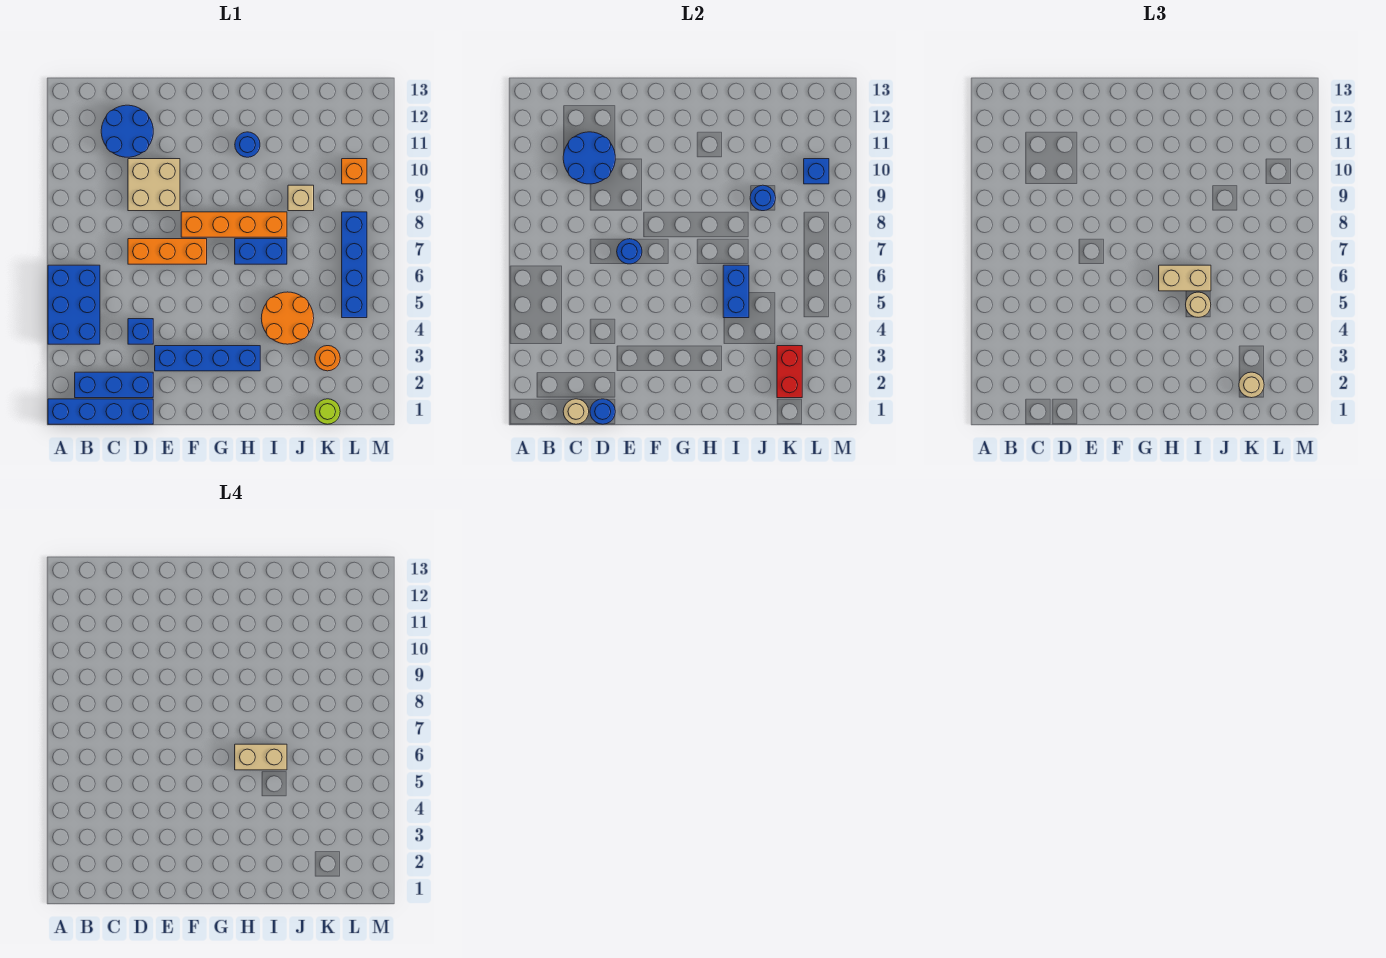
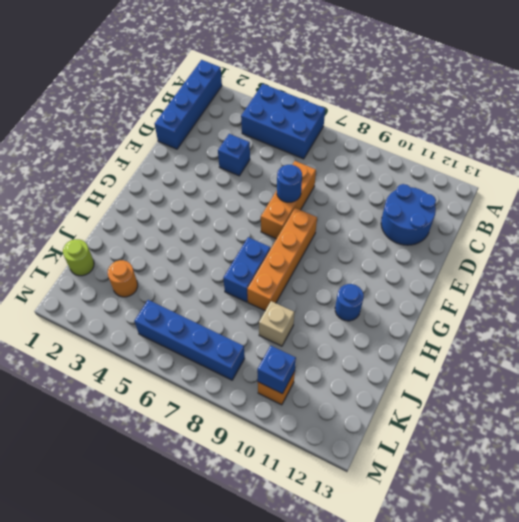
none -> blue 1x3 brick [75,372,153,398]
none -> tan 2x2 brick [128,159,180,211]
none -> blue 1x4 brick [155,346,260,371]

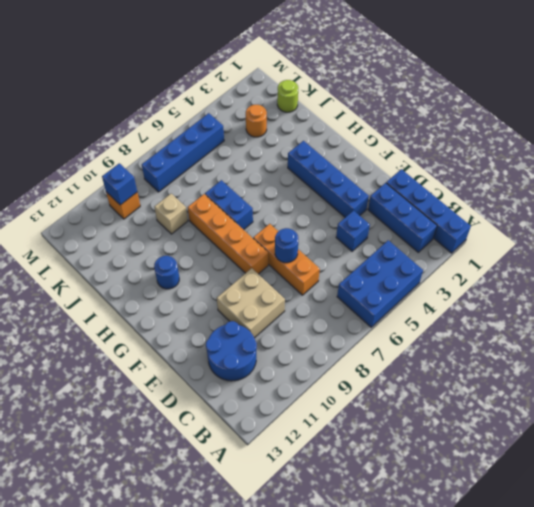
none -> orange 2x2 round brick [261,292,314,344]
none -> tan 1x1 round brick [563,399,589,424]
none -> blue 2x2 round brick [563,132,615,184]

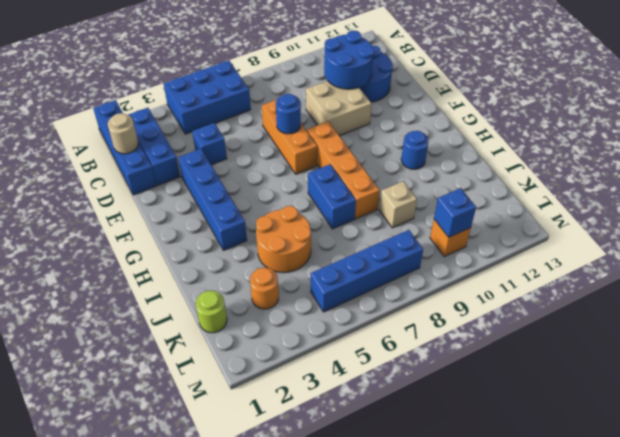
none -> blue 1x1 round brick [590,399,615,424]
none -> blue 1x2 brick [723,265,749,318]
none -> blue 1x1 round brick [750,185,775,211]

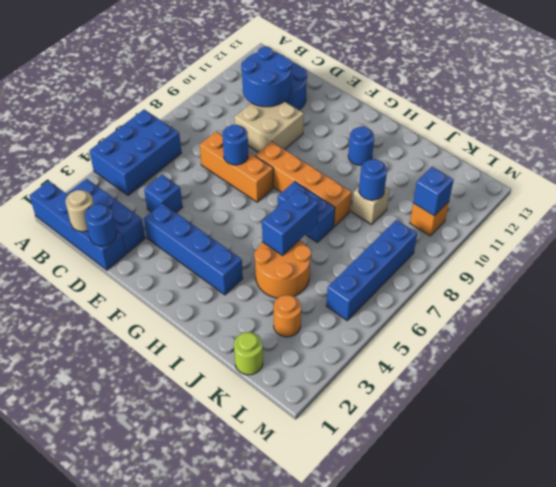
none -> red 1x2 brick [777,346,802,398]
none -> tan 1x2 brick [1159,265,1211,291]
none -> tan 1x1 round brick [1186,292,1211,317]

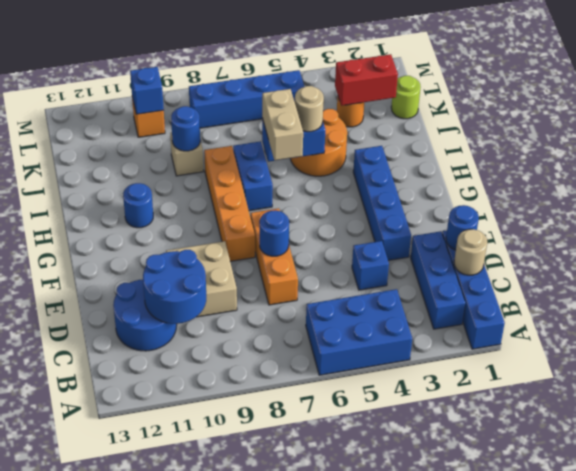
none -> tan 1x1 round brick [1239,372,1264,398]
none -> tan 1x2 brick [235,744,287,770]

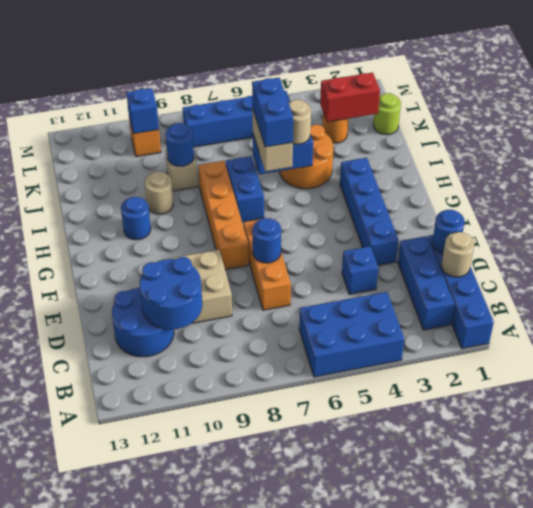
blue 1x2 brick [252,78,293,147] -> tan 1x2 brick [235,744,287,770]
tan 1x1 round brick [145,171,173,214] -> tan 1x1 round brick moved to [1239,372,1264,398]

